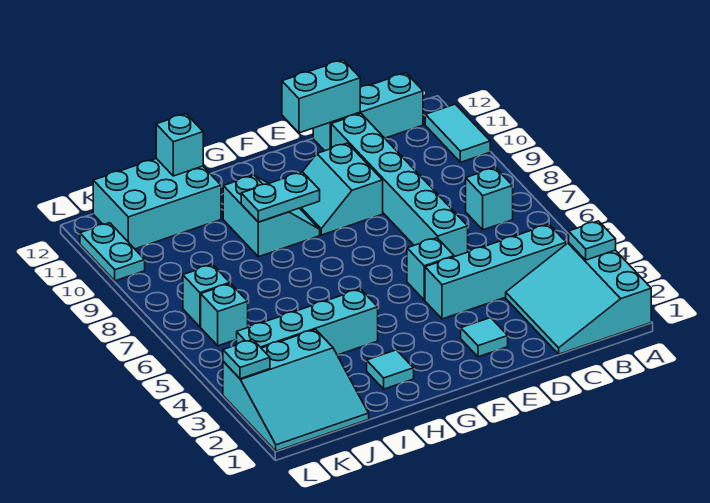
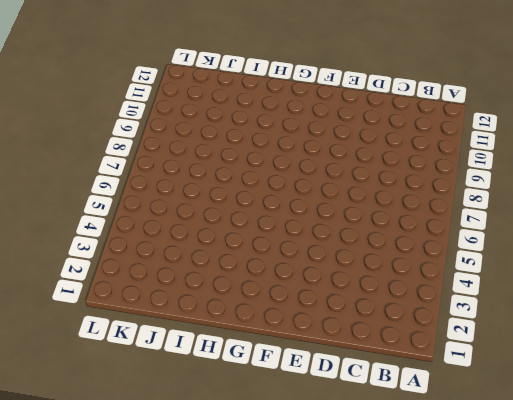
none -> cyan 3x3 slope [506,243,651,354]
none -> cyan 1x2 tile [425,104,490,162]
none -> cyan 1x4 brick [425,224,566,319]

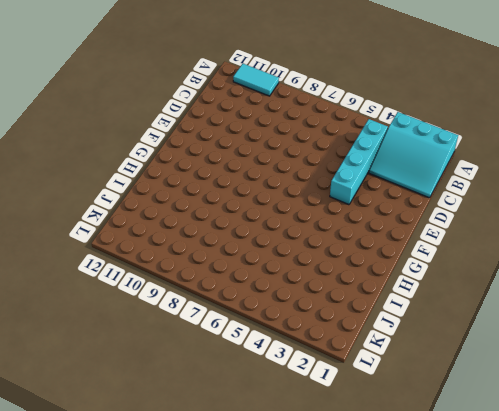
none -> cyan 1x1 brick [466,167,513,230]
none -> cyan 1x3 brick [313,73,423,151]
none -> cyan 1x6 brick [331,114,468,257]

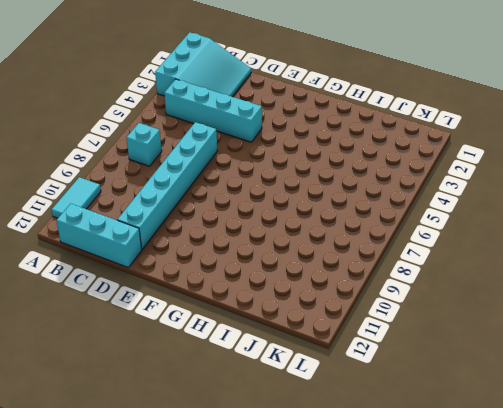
none -> cyan 1x1 tile [461,318,508,357]
none -> cyan 1x1 brick [407,238,454,300]
none -> cyan 2x2 slope [300,143,383,235]

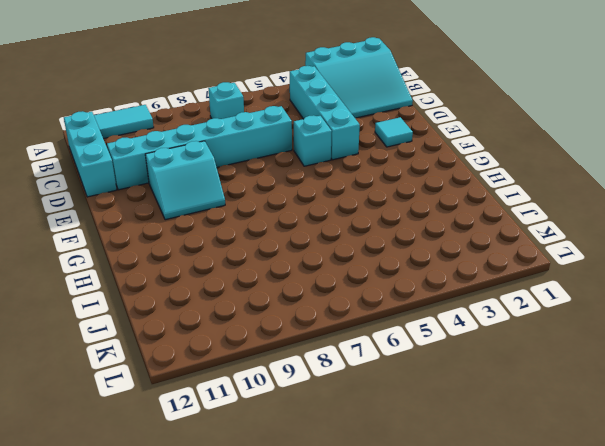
none -> cyan 2x2 slope [223,175,320,257]
none -> cyan 1x1 tile [367,350,414,389]
none -> cyan 1x4 brick [237,289,378,355]

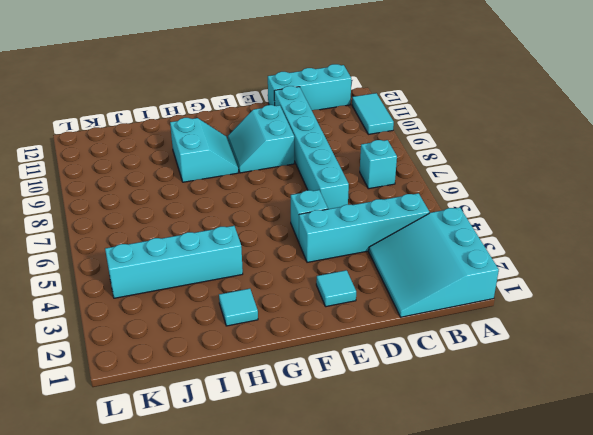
none -> cyan 2x3 brick [93,159,221,249]
none -> cyan 3x3 slope [223,329,369,451]
none -> cyan 1x1 brick [201,283,248,346]

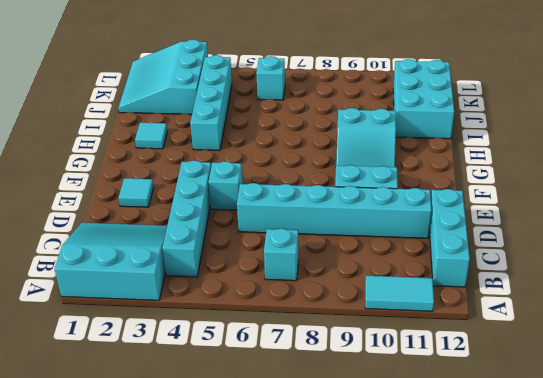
none -> cyan 1x1 brick [183,265,230,327]
none -> cyan 1x2 plate [80,223,145,281]
none -> cyan 1x1 plate [569,221,616,260]

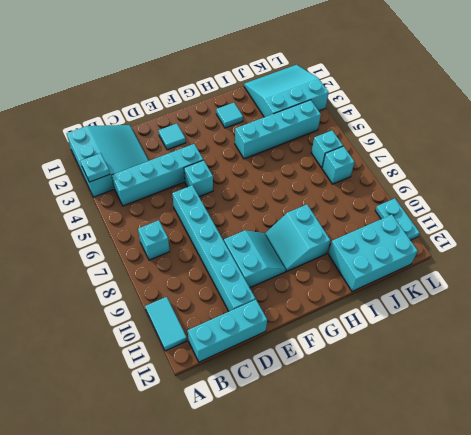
none -> cyan 1x2 brick [282,60,360,133]
none -> cyan 1x2 plate [241,172,320,222]
none -> cyan 1x1 brick [156,114,203,176]

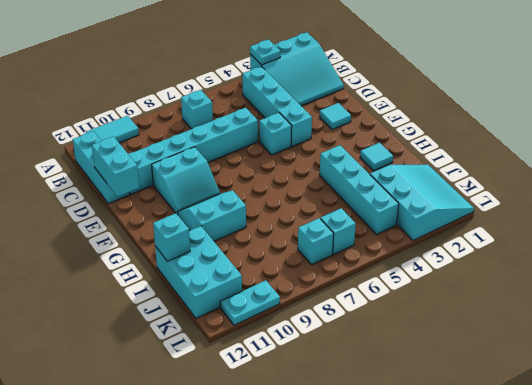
none -> cyan 1x2 plate [241,172,320,222]
none -> cyan 1x1 plate [223,340,270,379]

